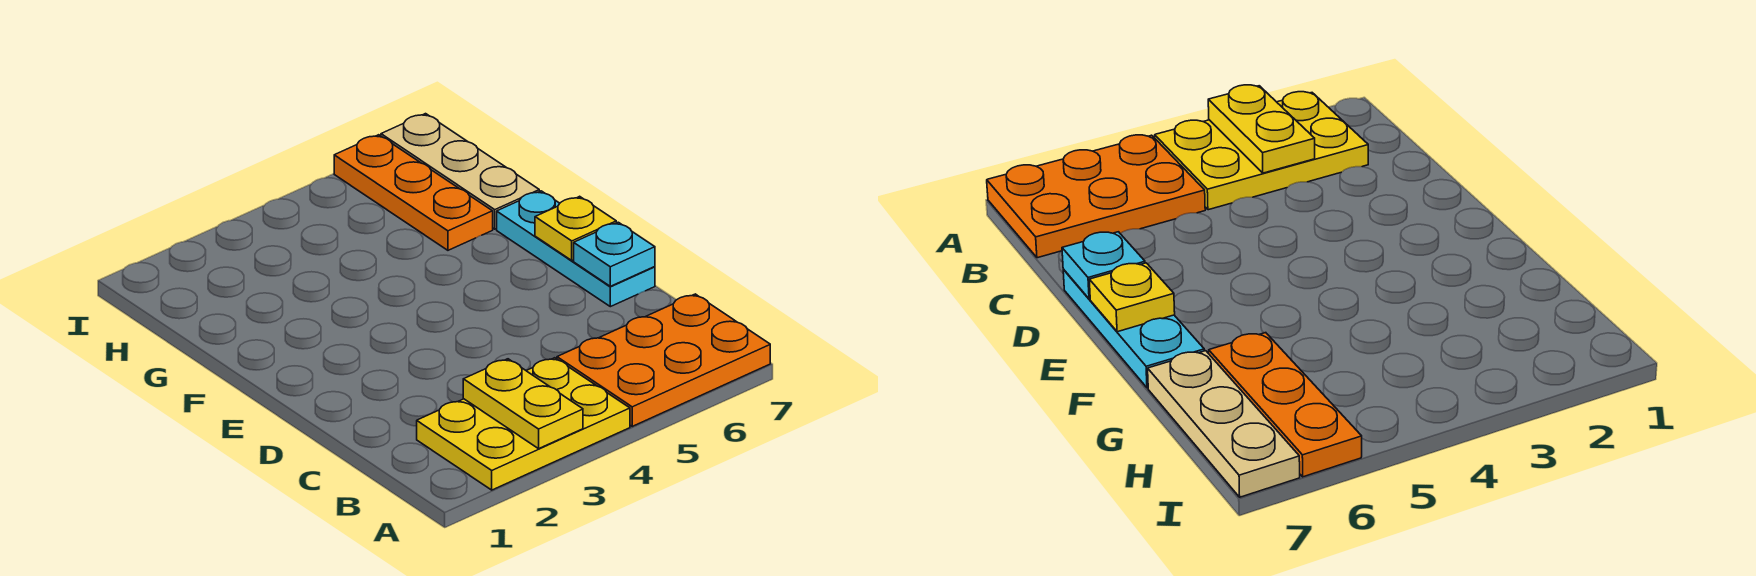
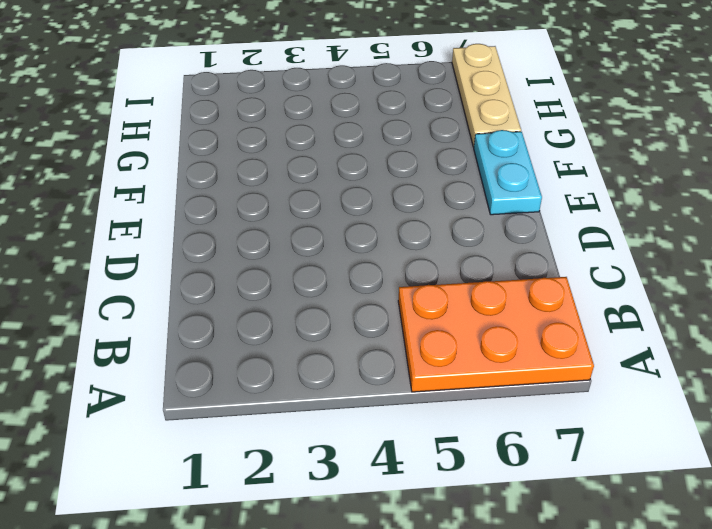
cyan 1x2 plate [474,130,542,215] -> cyan 1x3 plate [497,191,655,307]
none -> yellow 2x3 plate [417,358,630,490]
none -> orange 1x3 plate [334,135,493,250]

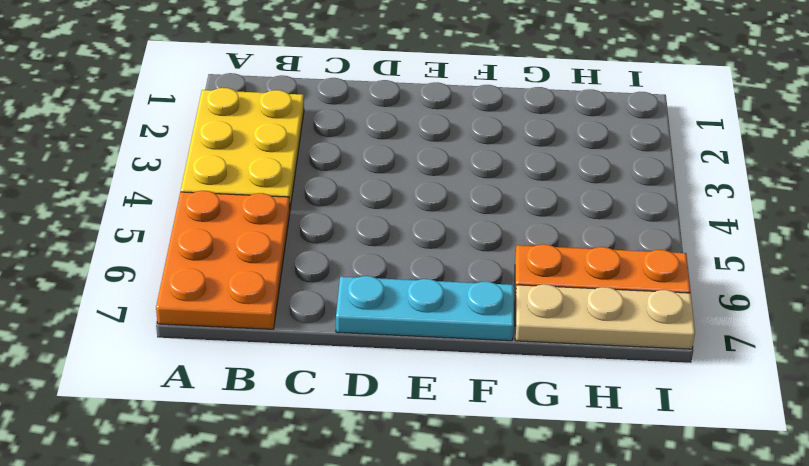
none -> yellow 1x2 plate [463,359,583,449]
none -> cyan 1x1 plate [574,222,655,286]

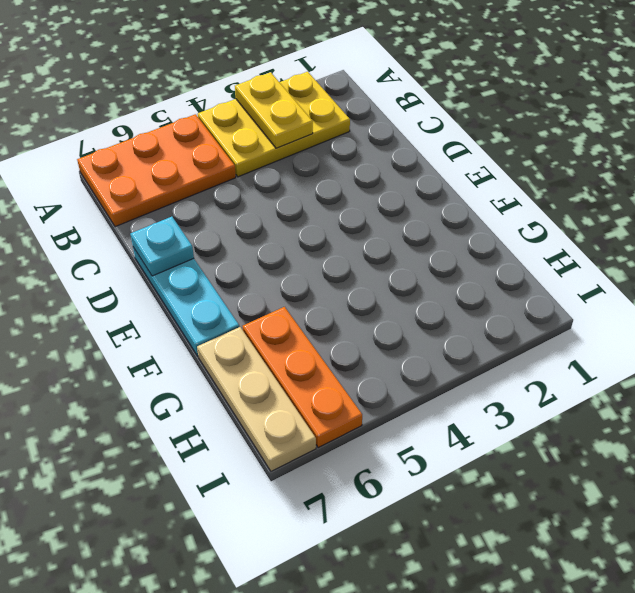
none -> yellow 1x1 plate [535,196,616,260]

